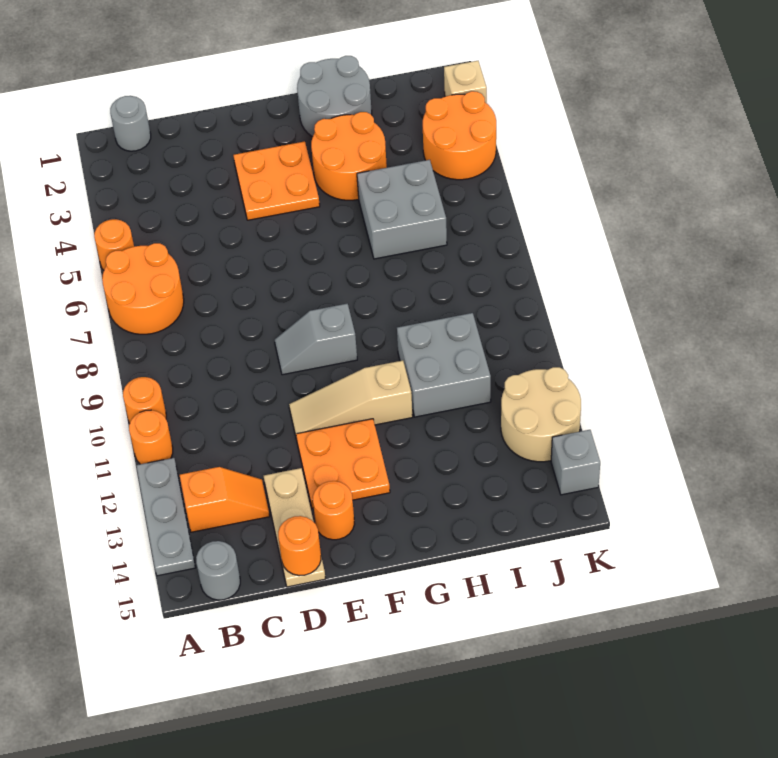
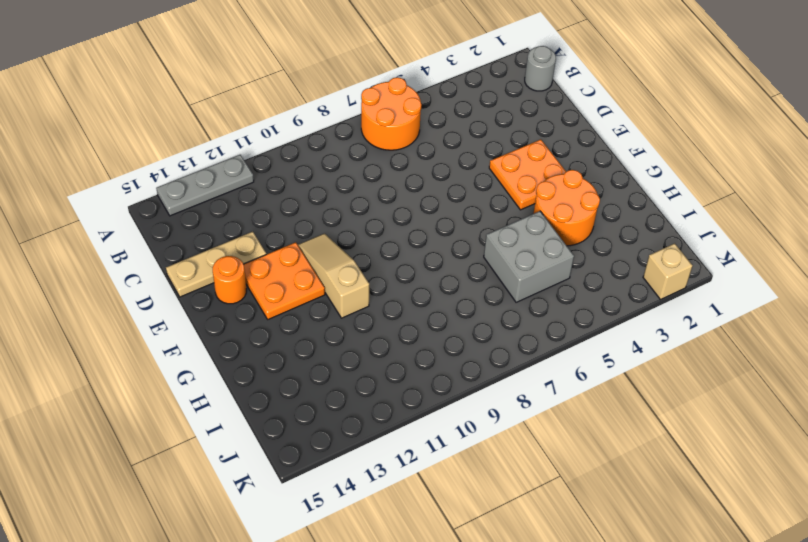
none -> orange 1x1 round brick [94,219,134,270]
none -> orange 1x1 round brick [123,377,166,423]
none -> orange 1x1 round brick [129,410,173,464]

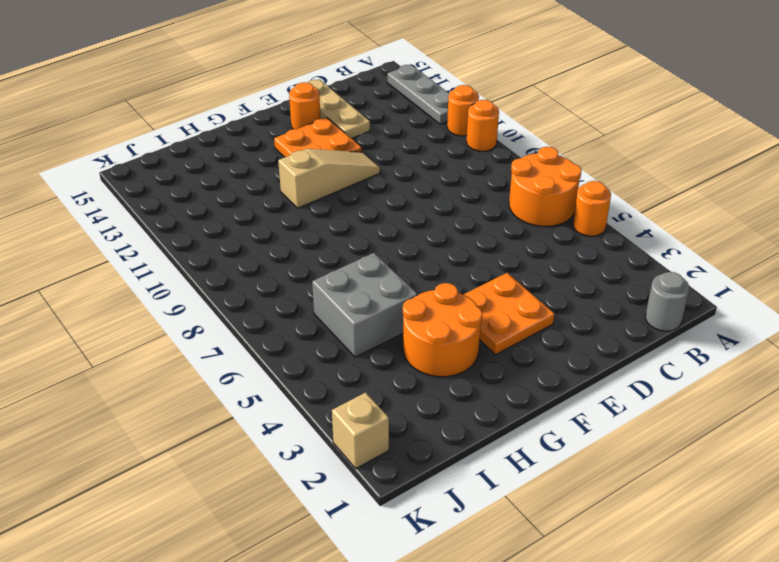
none -> orange 1x2 slope [180,467,270,532]
none -> grey 1x1 round brick [196,541,240,600]
none -> grey 1x2 slope [275,304,357,375]

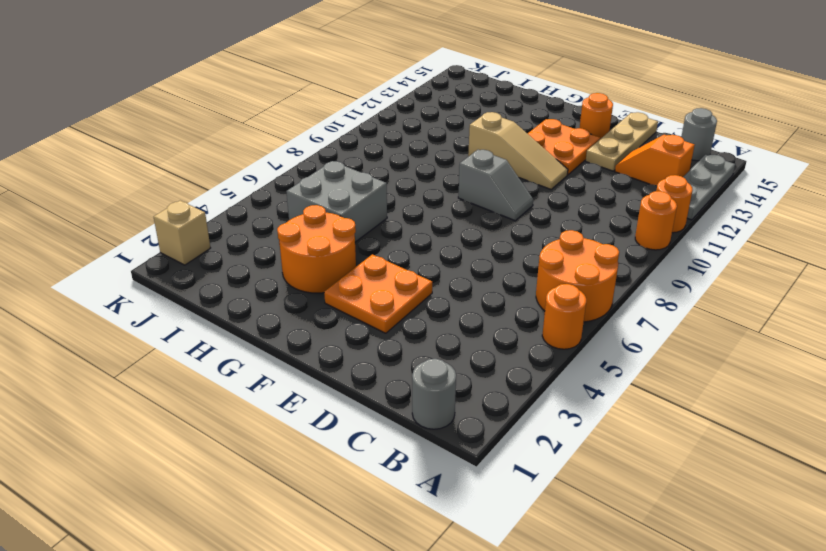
none -> grey 2x2 round brick [297,56,372,137]
none -> grey 2x2 brick [397,313,491,417]
none -> orange 2x2 round brick [423,91,496,180]

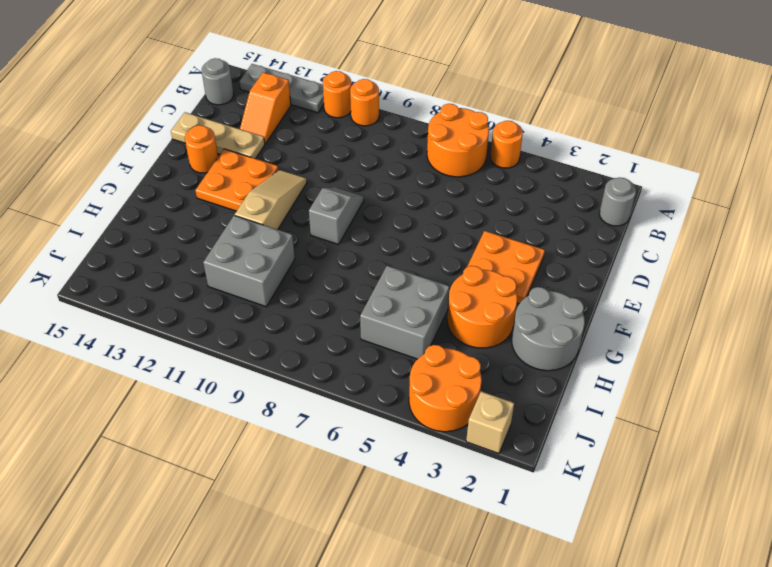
none -> tan 2x2 round brick [501,367,581,462]
none -> grey 1x1 brick [551,430,600,495]
none -> orange 1x1 round brick [278,516,321,576]

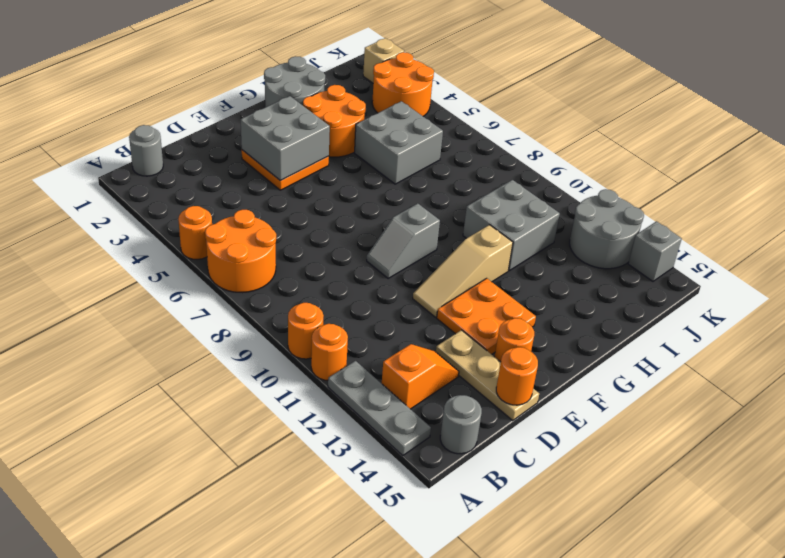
grey 2x2 brick [241,96,330,181] -> none
grey 2x2 round brick [570,189,644,269] -> tan 2x2 round brick [501,367,581,462]

